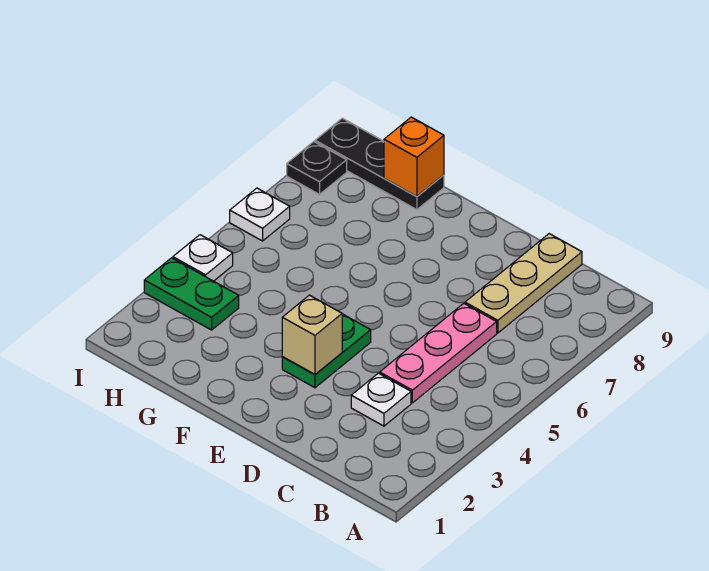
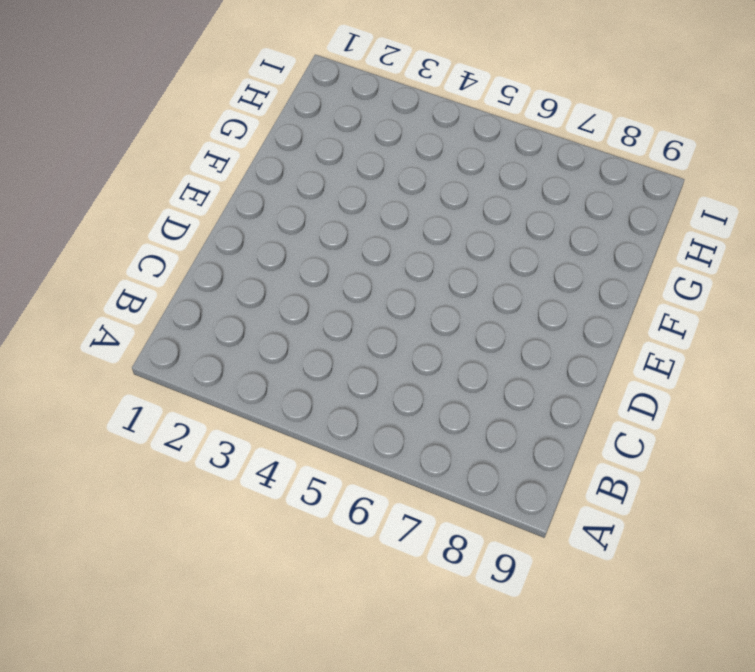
none -> white 1x1 plate [351,373,411,426]
none -> pink 1x3 plate [380,303,497,403]

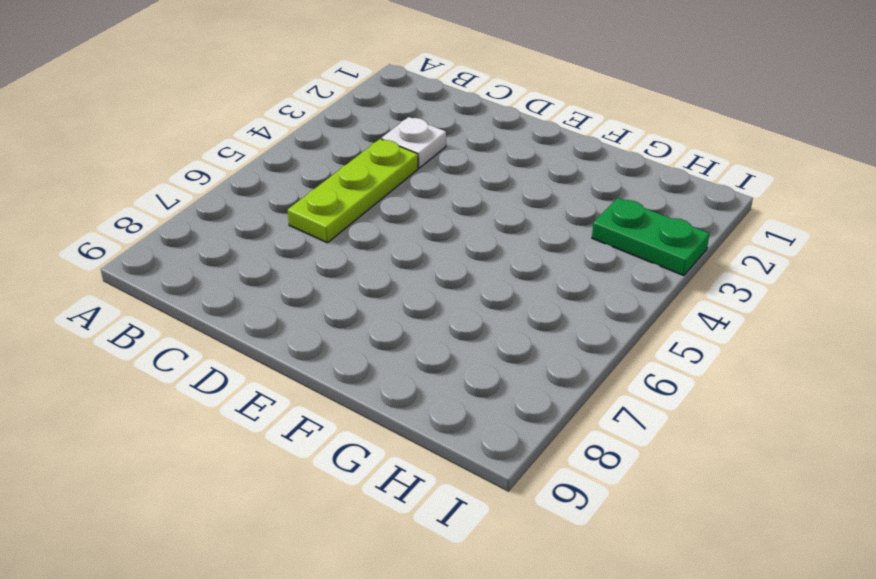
lime 1x3 plate [288,139,418,243] -> pink 1x3 plate [380,303,497,403]
none -> tan 1x3 plate [465,234,582,333]
none -> green 1x2 plate [282,314,371,388]

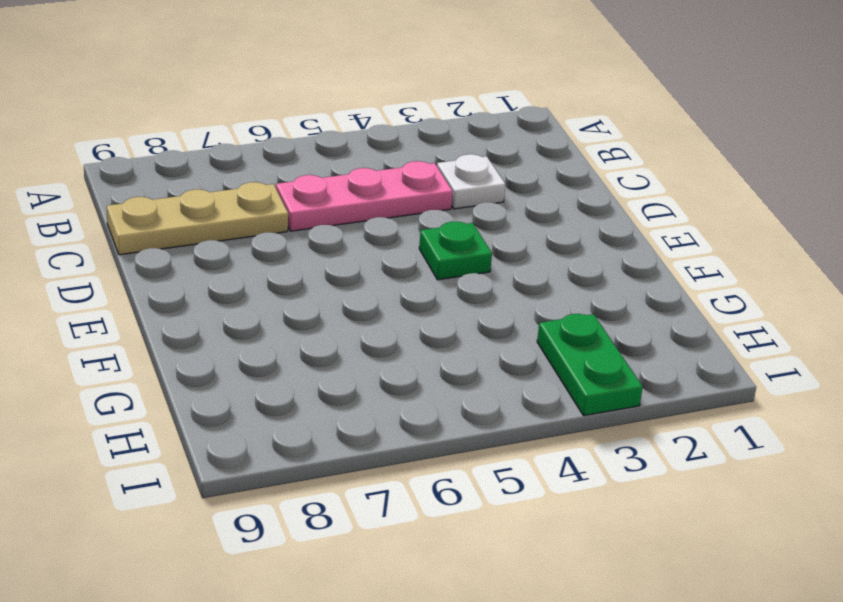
green 1x1 plate [419,221,492,280] -> green 1x2 plate [282,314,371,388]
none -> black 1x3 plate [315,118,444,210]
none -> white 1x1 plate [173,235,233,281]

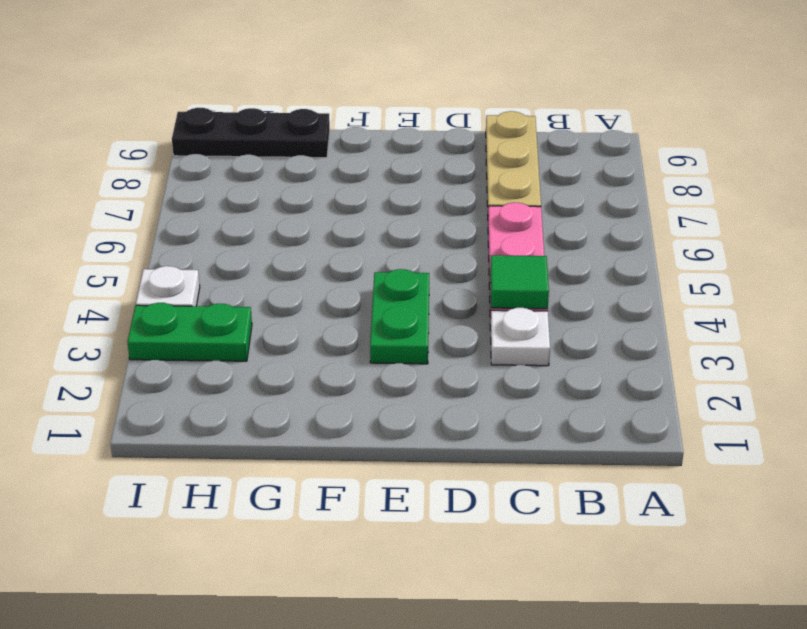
green 1x1 tile [490,255,549,309] -> none
none -> white 1x1 plate [230,188,290,241]
none -> black 1x1 plate [287,142,347,194]

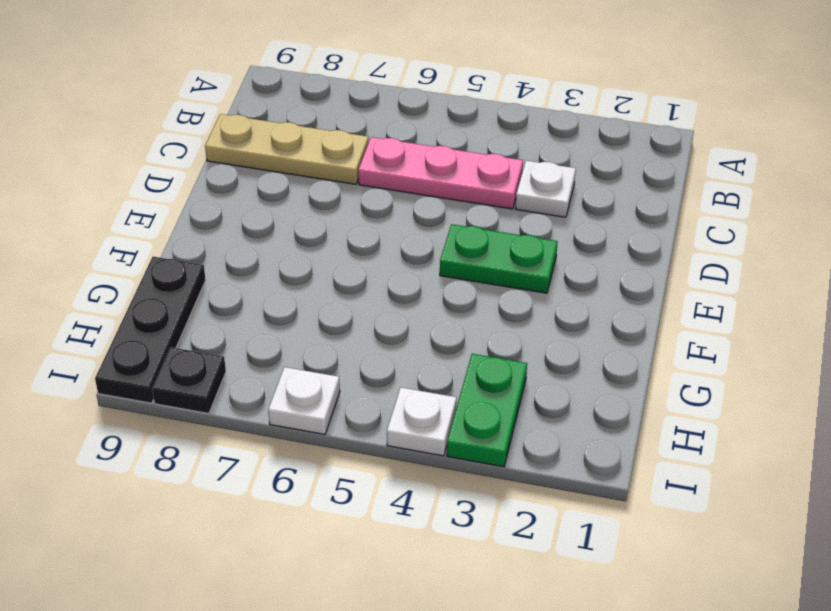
none -> tan 1x1 brick [282,295,342,375]
none -> orange 1x1 brick [384,117,444,197]

